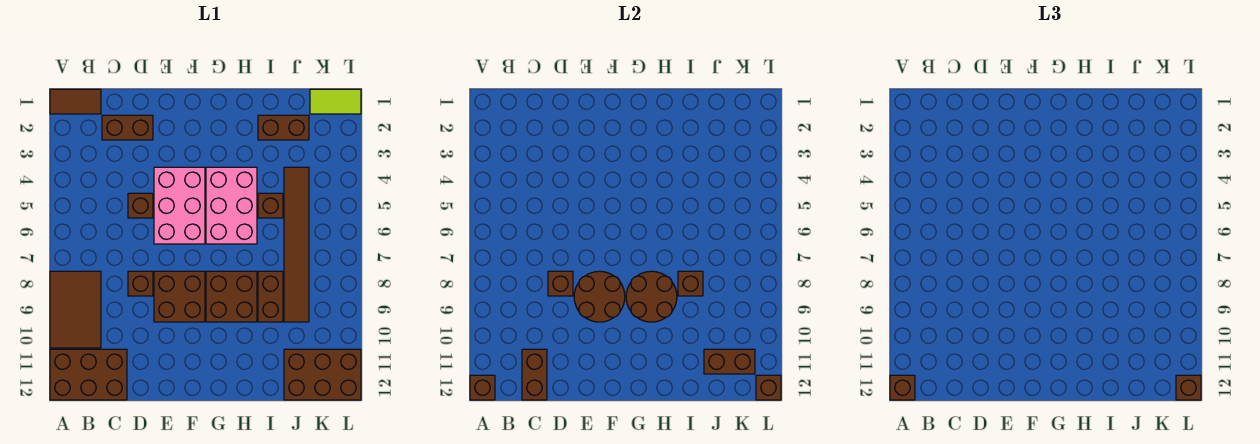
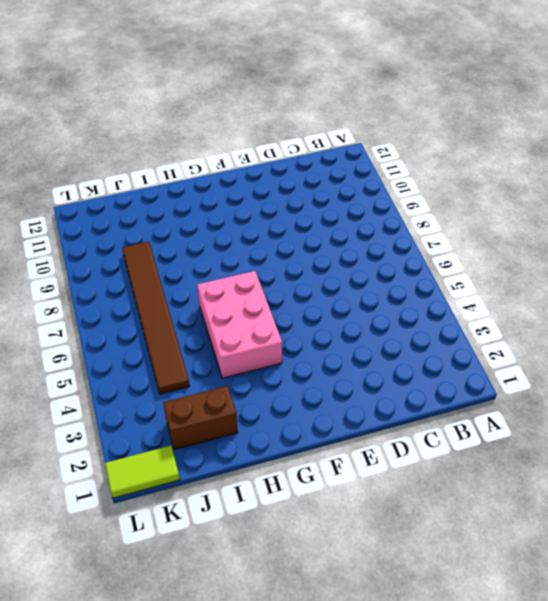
none -> brown 1x2 tile [50,89,101,114]
none -> brown 2x3 tile [50,271,101,348]
none -> brown 2x3 brick [50,349,127,400]

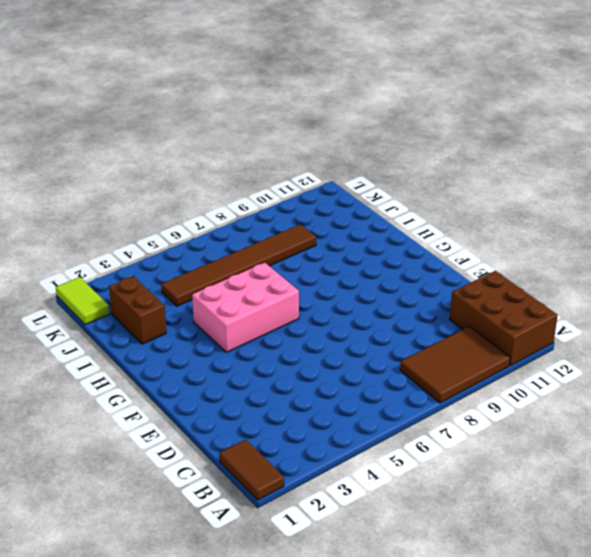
none -> brown 1x2 brick [102,115,153,140]
none -> brown 1x1 brick [128,193,153,218]
none -> brown 1x1 brick [128,271,153,296]

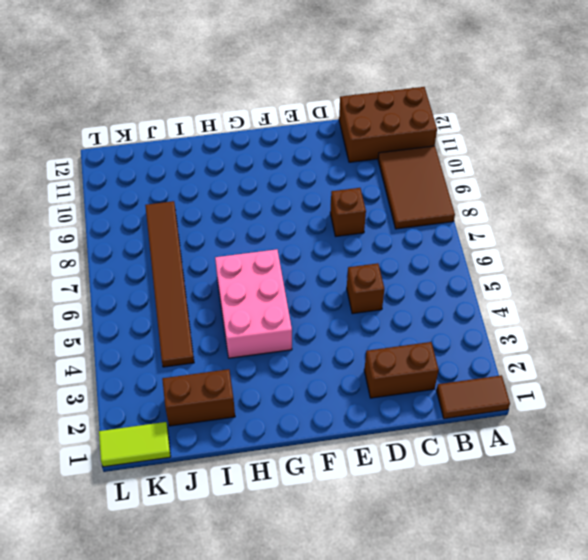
none -> pink 2x3 brick [154,167,205,244]
none -> brown 2x2 brick [154,271,205,322]
none -> brown 2x2 brick [206,271,257,322]

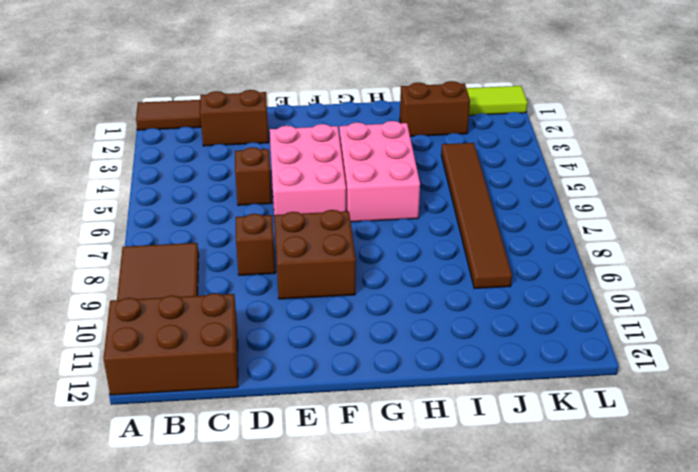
none -> brown 2x2 brick [206,271,257,322]
none -> brown 1x1 brick [258,193,283,218]
none -> brown 1x2 brick [258,271,283,322]

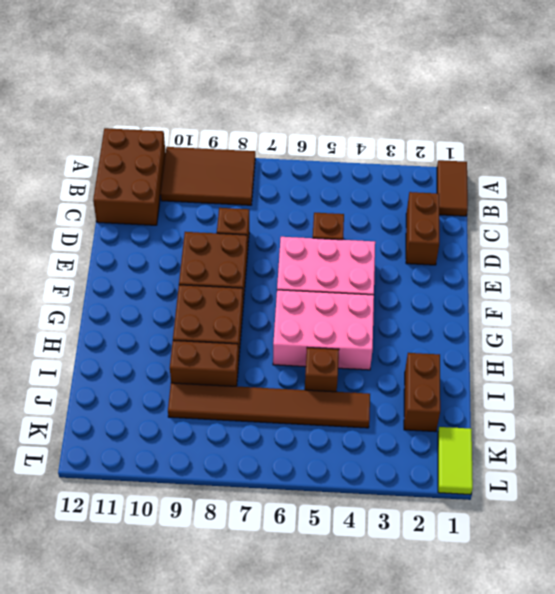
none -> brown 2x3 brick [284,349,361,400]
none -> brown 1x1 brick [470,375,495,400]
none -> brown 1x2 brick [522,349,547,400]

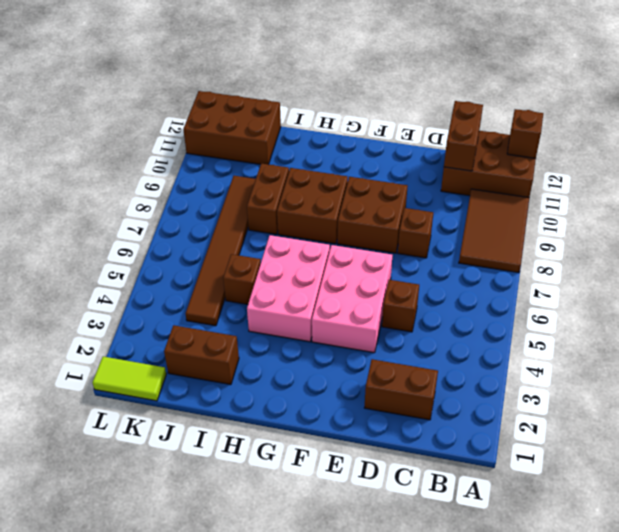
none -> brown 1x2 tile [50,89,101,114]
none -> brown 1x1 brick [548,271,573,296]
none -> brown 2x2 round brick [574,271,625,322]

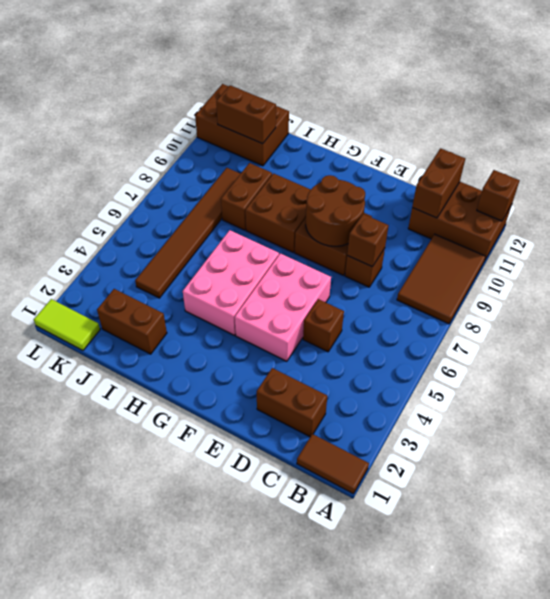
none -> brown 1x1 brick [258,193,283,218]
none -> brown 2x2 round brick [626,271,677,322]
none -> brown 1x1 brick [678,271,703,296]

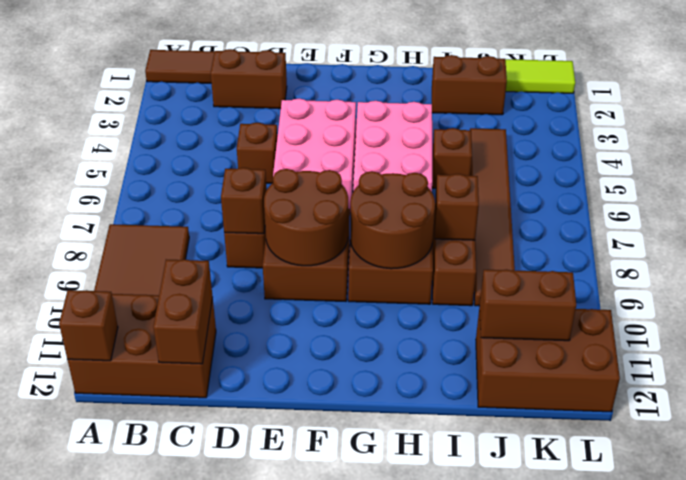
none -> brown 1x1 brick [756,375,781,400]
none -> brown 1x1 brick [890,375,915,400]
none -> brown 1x1 brick [1176,375,1201,400]

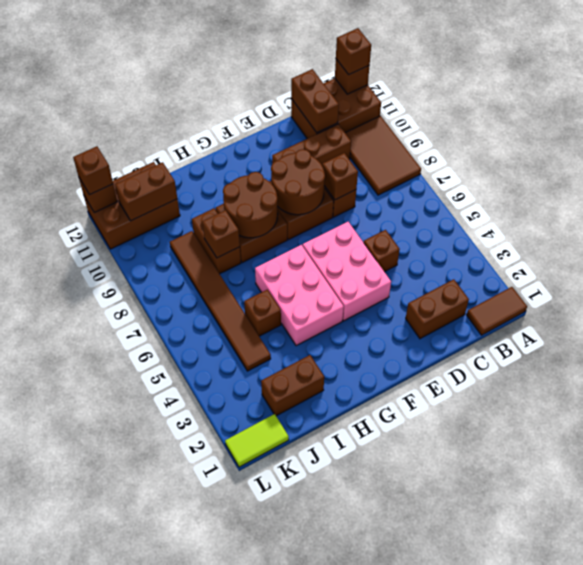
brown 1x3 brick [272,124,351,165] -> none

